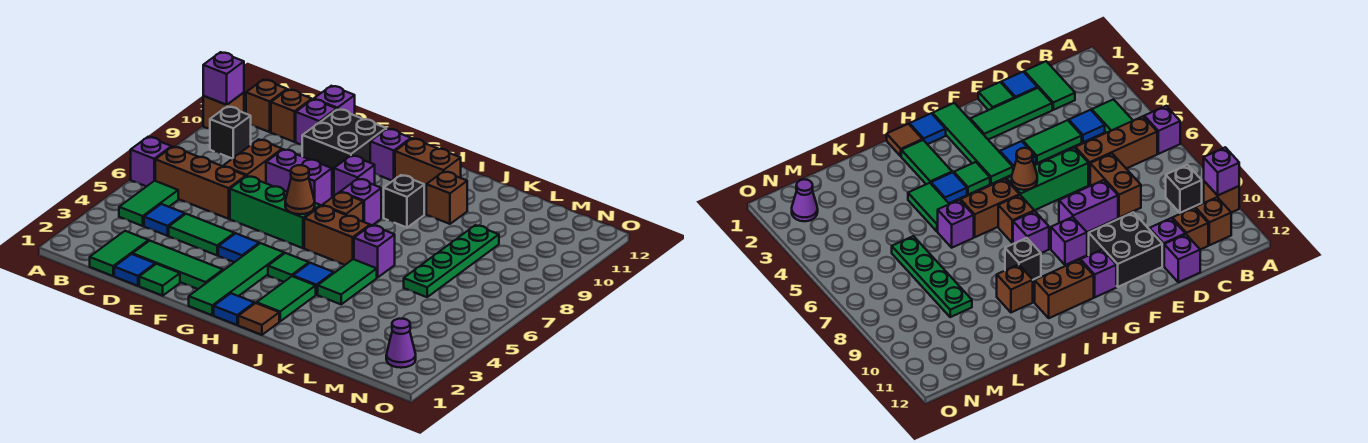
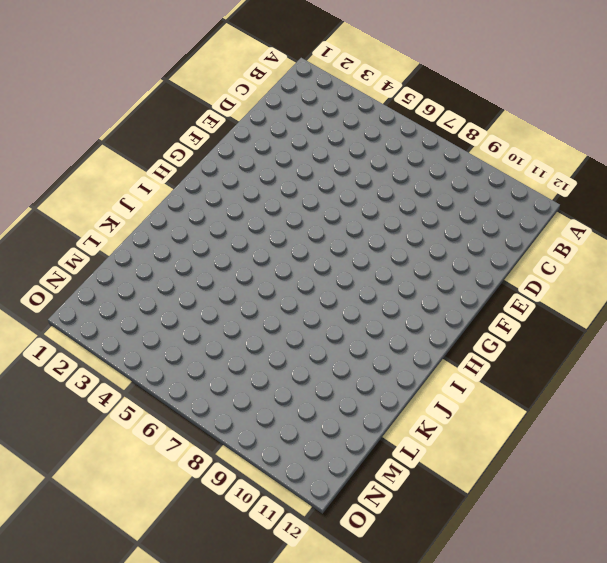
none -> purple 1x1 brick [131,137,172,187]
none -> brown 1x1 brick [203,93,244,129]
none -> green 1x2 tile [119,181,178,226]
none -> brown 1x3 brick [155,147,246,219]

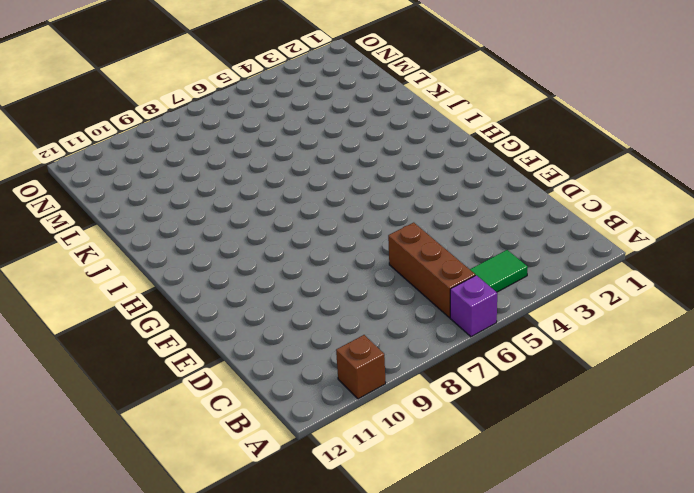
none -> black 1x1 brick [210,106,251,159]
none -> brown 1x1 brick [246,80,287,132]
none -> green 1x2 tile [90,231,149,276]
none -> blue 1x1 tile [144,204,185,236]

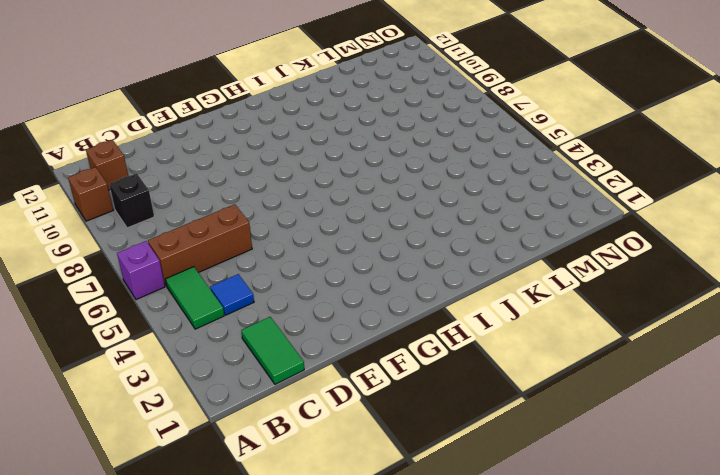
none -> brown 1x1 brick [271,89,312,142]
none -> blue 1x1 tile [114,254,155,286]
none -> green 1x3 tile [133,241,223,289]
none -> green 1x2 tile [169,214,234,255]

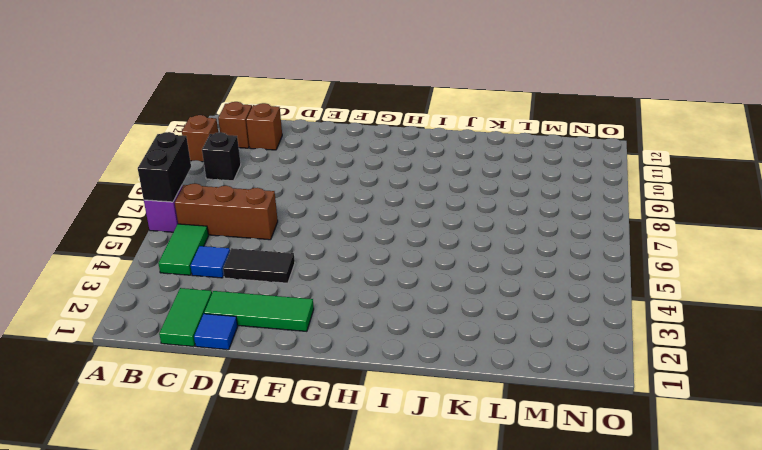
black 1x2 brick [138,132,191,202] -> none
black 1x2 tile [223,248,295,283] -> green 1x2 tile [169,214,234,255]
none -> brown 1x2 brick [223,139,282,183]
none -> purple 1x1 brick [296,99,337,145]
none -> purple 1x1 brick [314,86,355,115]
none -> green 1x1 tile [139,264,180,296]

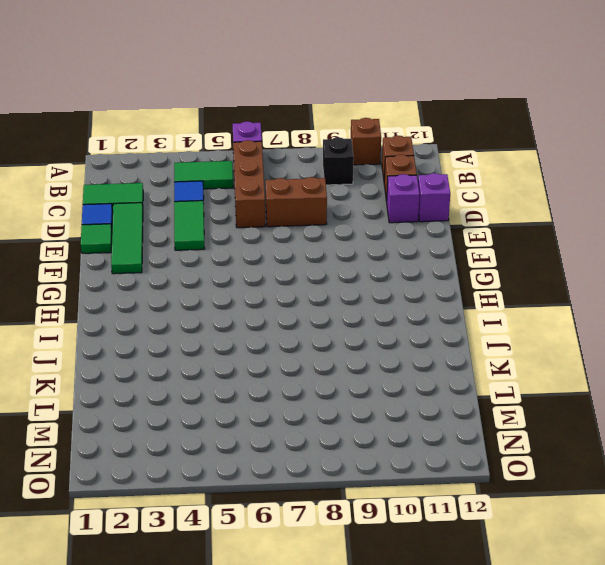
none -> green 1x3 brick [230,176,320,248]
none -> purple 1x2 brick [266,149,332,206]
none -> black 2x2 brick [302,109,386,178]
none -> blue 1x1 tile [218,233,259,262]

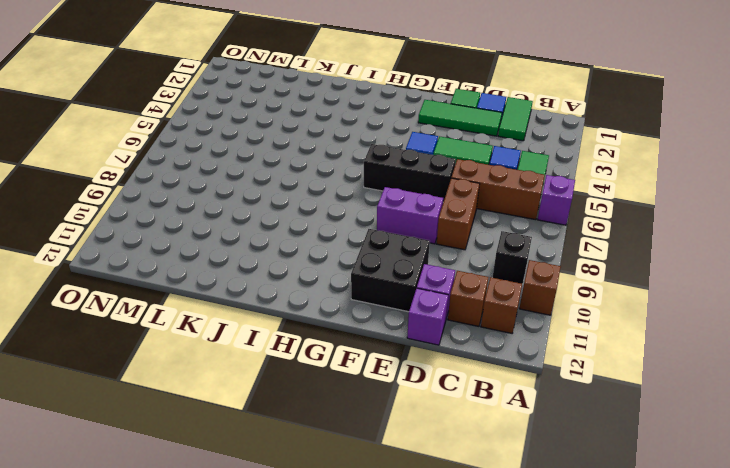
black 1x3 brick [364,144,456,202] -> green 1x3 brick [230,176,320,248]
none -> green 1x4 tile [189,243,284,315]
none -> purple 1x1 brick [334,155,375,196]
none -> purple 1x1 brick [370,129,411,181]
none -> blue 1x1 tile [214,293,255,325]

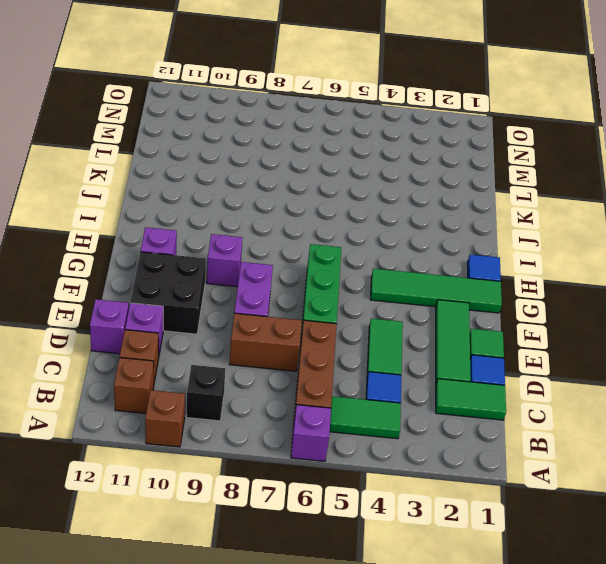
none -> blue 1x1 tile [218,233,259,262]
none -> green 1x1 tile [268,253,309,282]
none -> brown 1x2 brick [304,205,370,265]
none -> brown 1x1 brick [322,192,363,222]

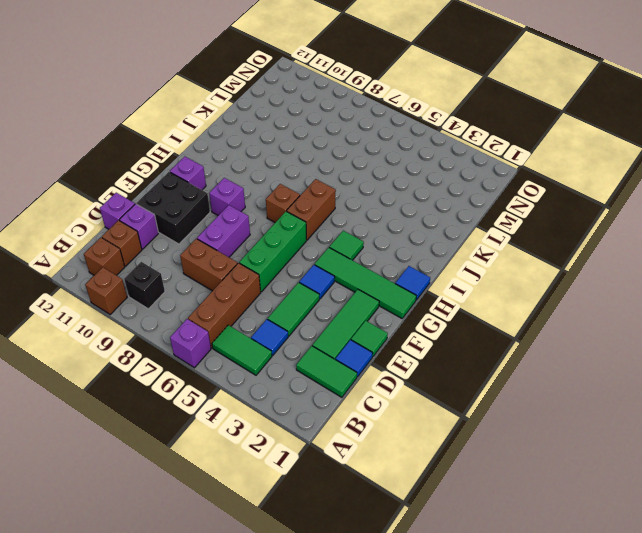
none -> purple 1x1 brick [341,179,381,226]
none -> brown 1x2 brick [395,138,461,194]
none -> brown 1x1 tile [238,303,279,335]
none -> green 1x2 tile [257,276,316,321]

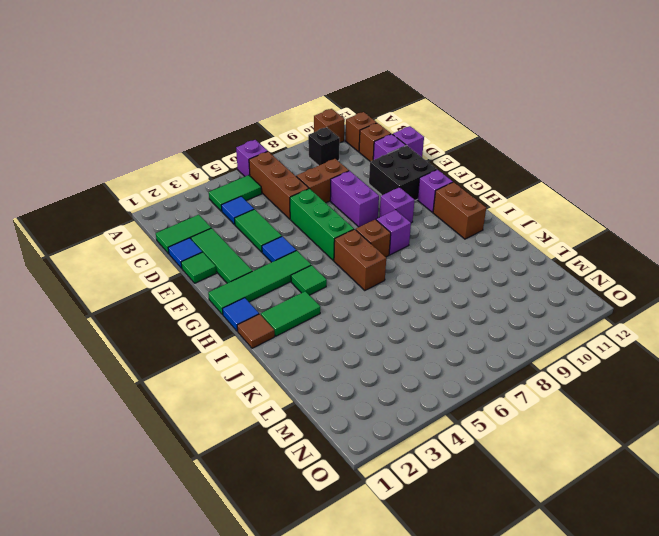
none -> blue 1x1 tile [293,263,334,295]
none -> black 1x1 brick [384,175,424,228]
none -> green 1x2 tile [318,259,377,304]
none -> purple 1x1 brick [354,225,395,278]

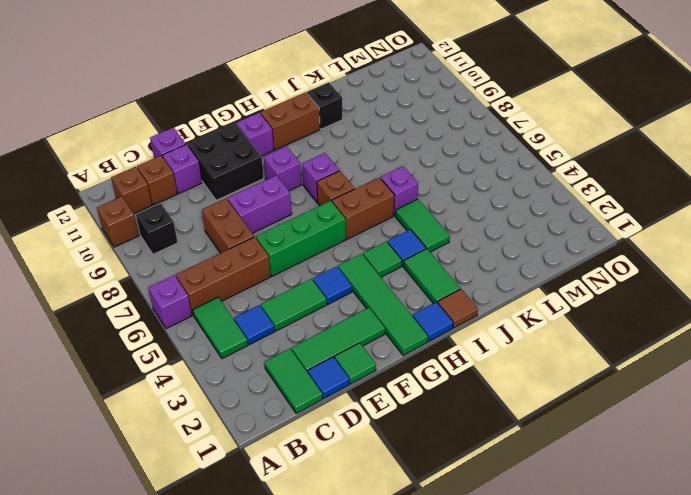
black 1x1 brick [307,82,342,129] -> black 1x1 brick moved to [384,175,424,228]
none -> brown 1x1 brick [426,171,467,224]
none -> green 1x4 plate [404,225,499,297]
none -> purple 1x1 cone [386,319,416,368]
none -> purple 1x1 brick [203,52,244,105]

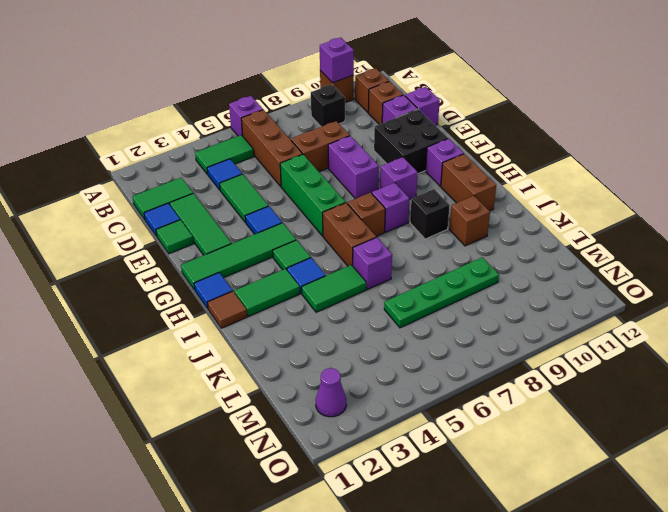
none -> brown 1x1 cone [285,165,315,214]

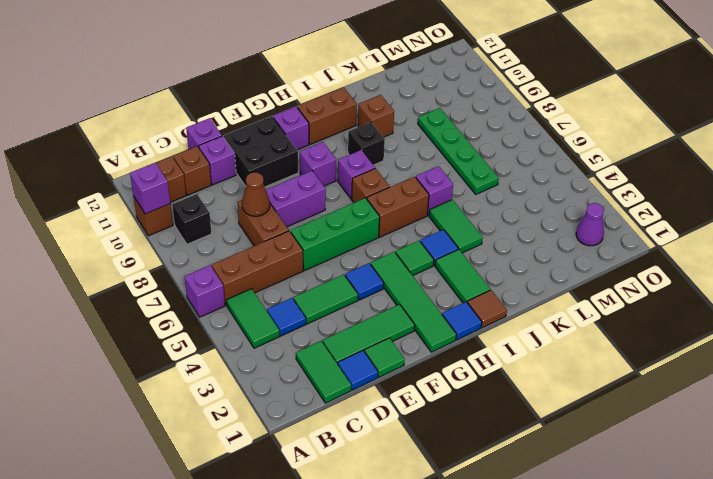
brown 1x1 cone [242,172,270,216] -> brown 1x1 cone moved to [285,165,315,214]

